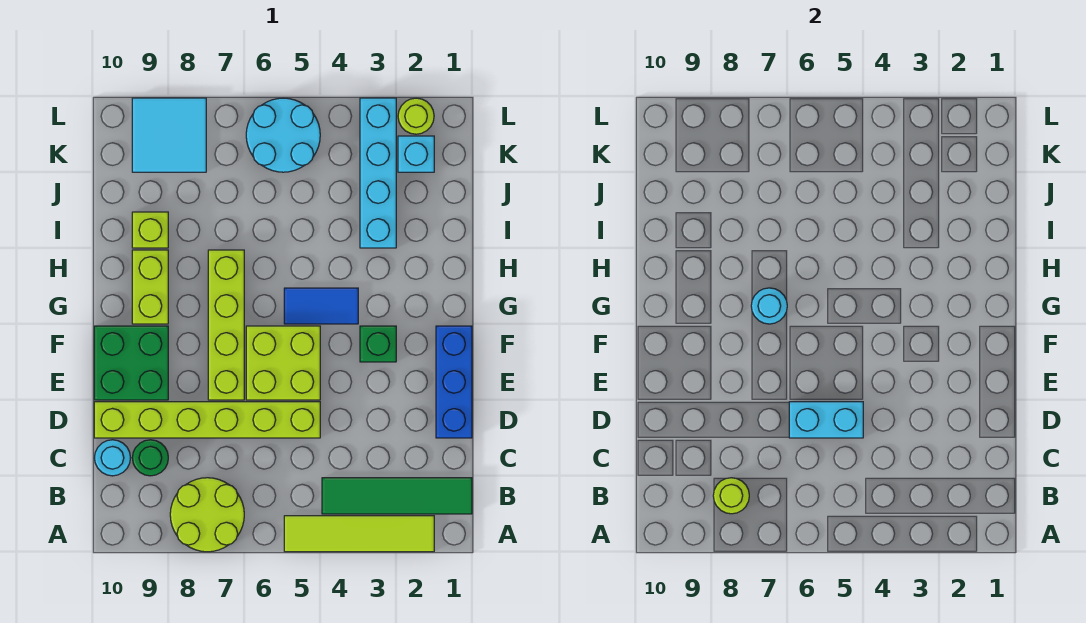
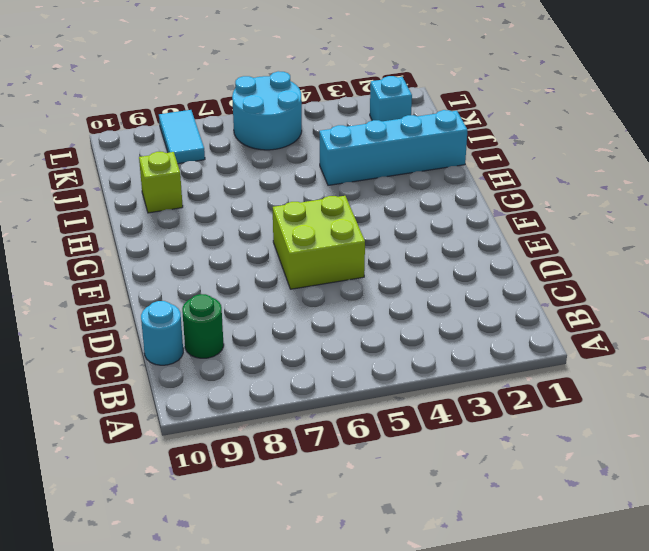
cyan 1x4 brick [319,110,468,185] -> cyan 1x4 brick turned to [360,98,396,248]
cyan 1x2 tile [159,110,205,164] -> cyan 2x2 tile [132,98,206,172]
none -> lime 1x4 tile [284,516,434,552]
none -> lime 2x2 round brick [170,478,244,552]
none -> green 1x4 tile [322,478,472,514]

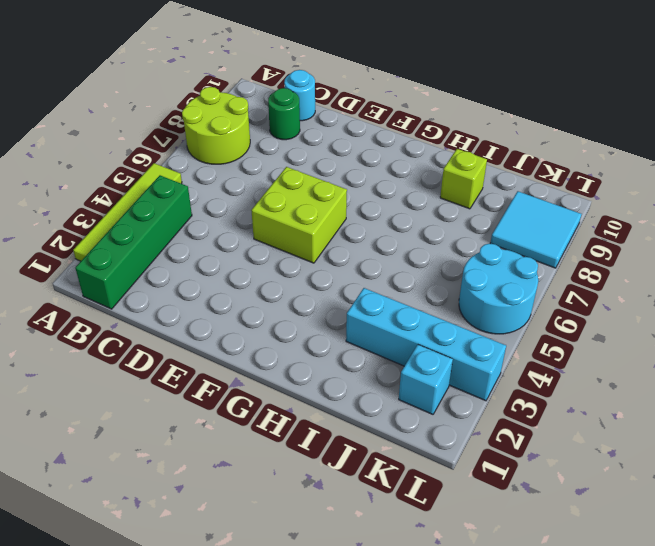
green 1x4 brick [75,175,192,309] -> green 1x4 tile [322,478,472,514]
none -> blue 1x3 brick [436,326,472,438]
none -> lime 1x6 brick [94,402,320,438]
none -> lime 1x4 brick [208,250,244,400]

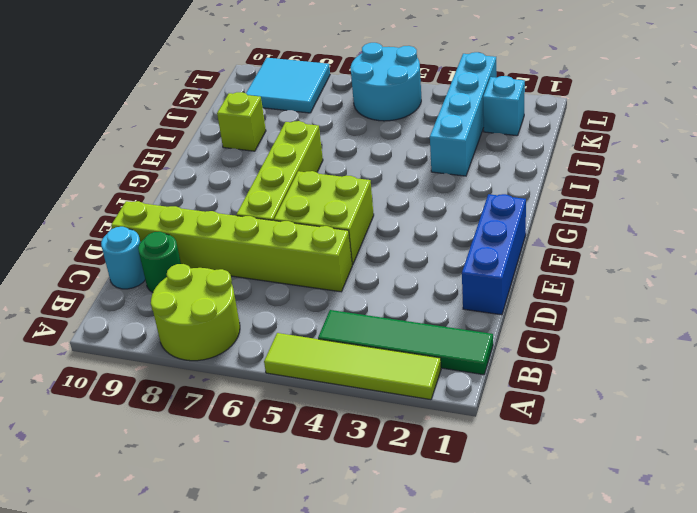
none -> green 2x2 brick [94,326,168,400]
none -> green 1x1 brick [360,326,396,362]
none -> blue 1x2 tile [284,288,358,324]

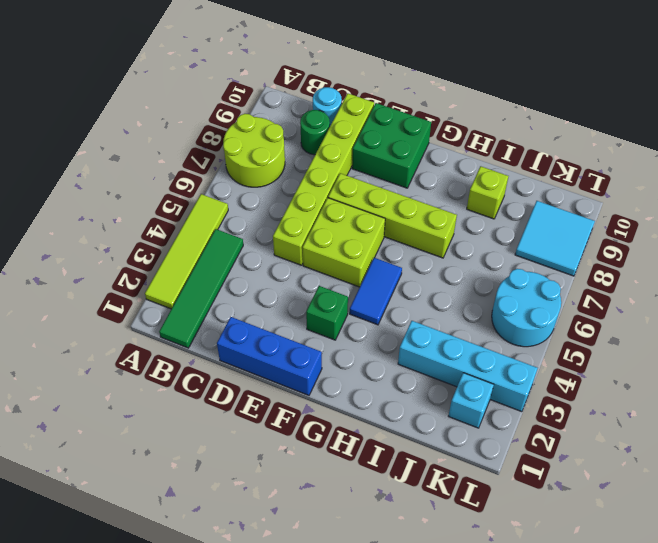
none -> lime 1x2 brick [132,250,168,324]
none -> lime 1x1 round brick [398,98,434,134]
none -> lime 1x1 round brick [713,478,749,514]

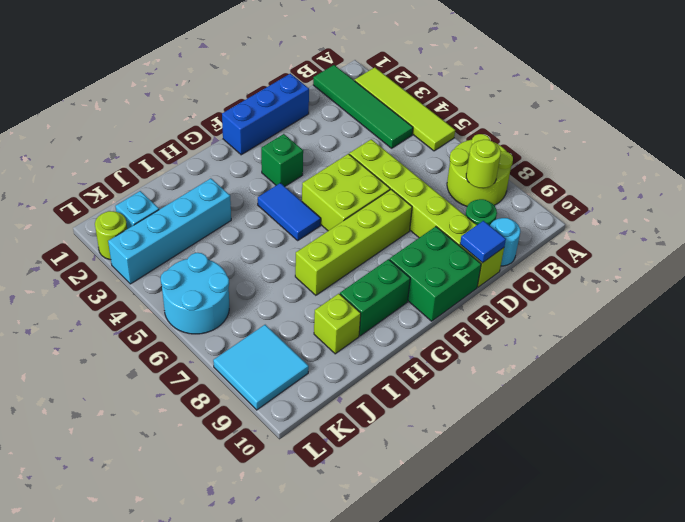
blue 1x1 tile [460,221,506,263] -> none
green 1x2 brick [340,259,410,336] -> lime 1x2 brick [132,250,168,324]
none -> cyan 1x2 brick [789,402,863,438]
none -> cyan 1x1 round brick [751,288,787,324]

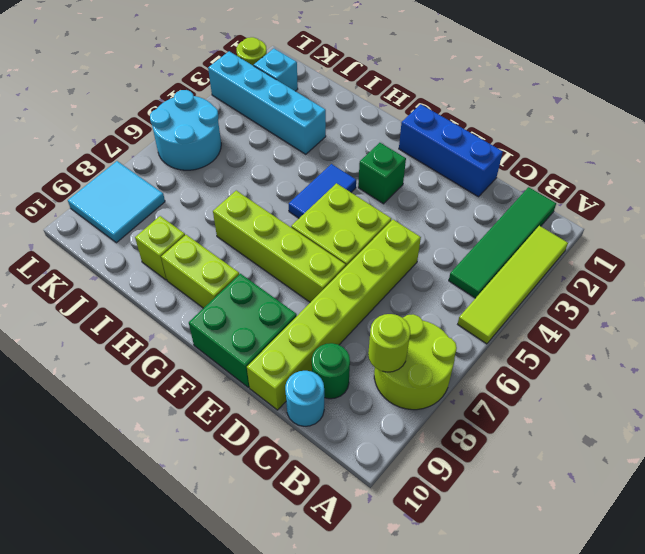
none -> cyan 1x2 brick [789,402,863,438]
none -> cyan 1x1 round brick [751,288,787,324]

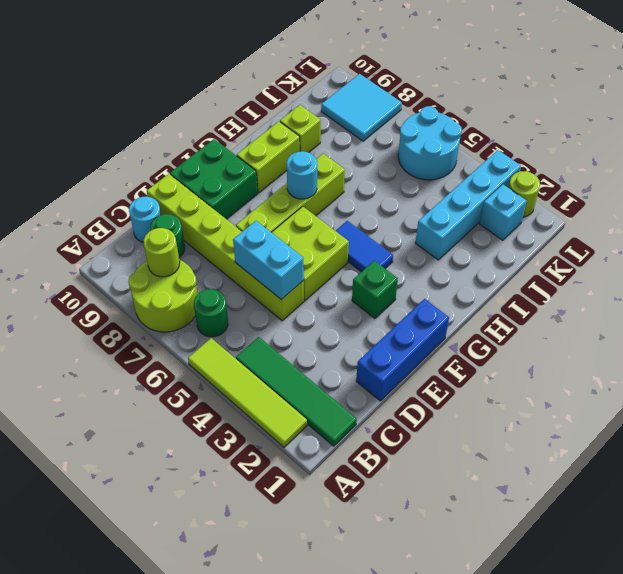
green 1x1 round brick [194,289,228,337] -> none

